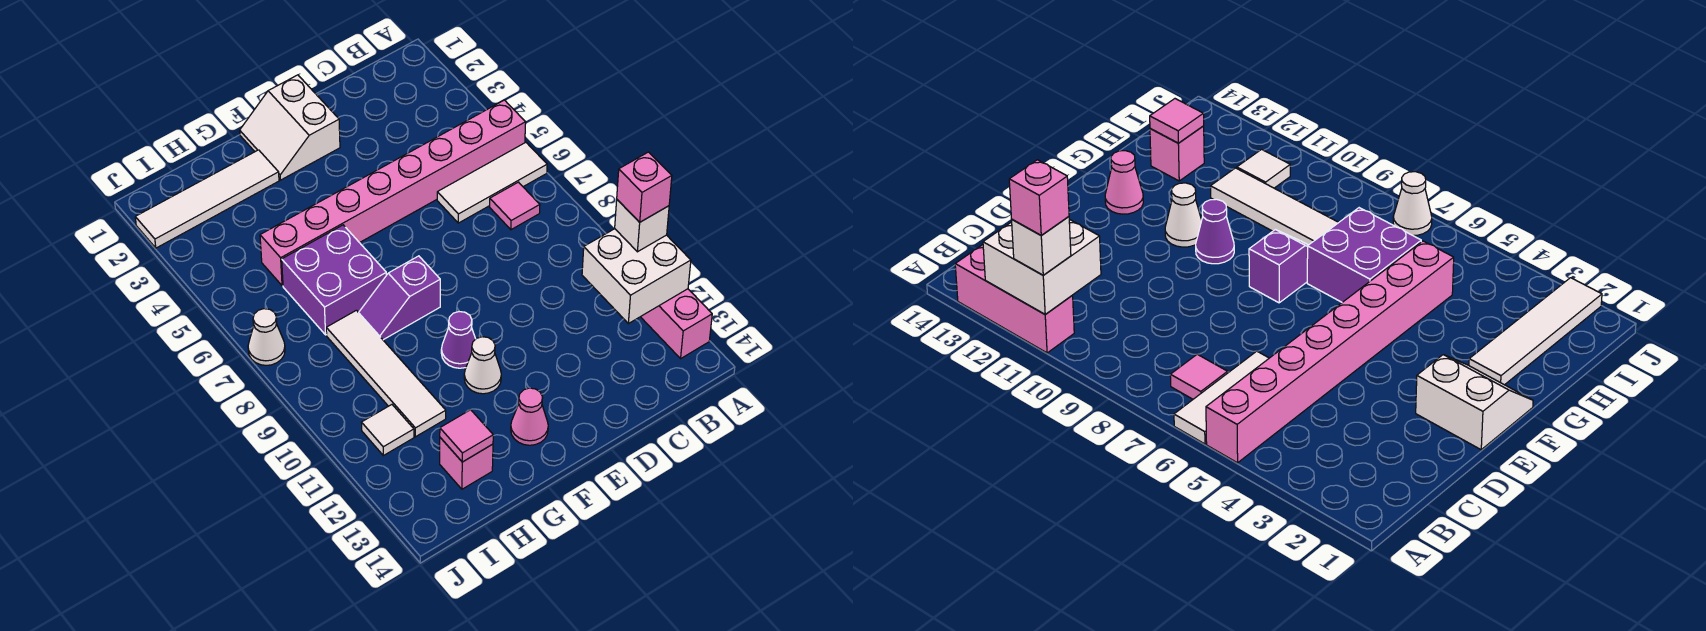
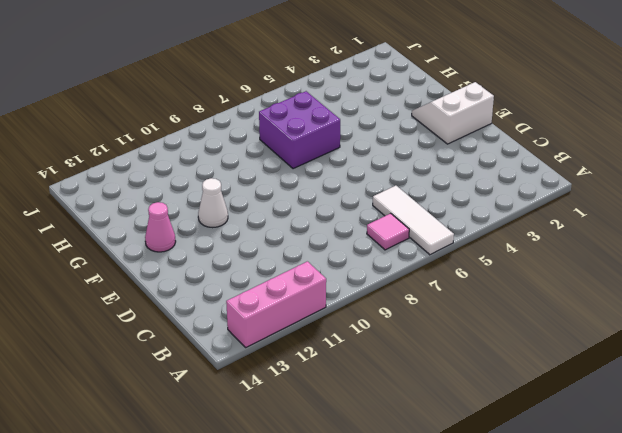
none -> pink 1x8 brick [260,100,526,286]
none -> purple 1x2 slope [359,256,440,340]
none -> purple 1x1 cone [441,312,475,368]

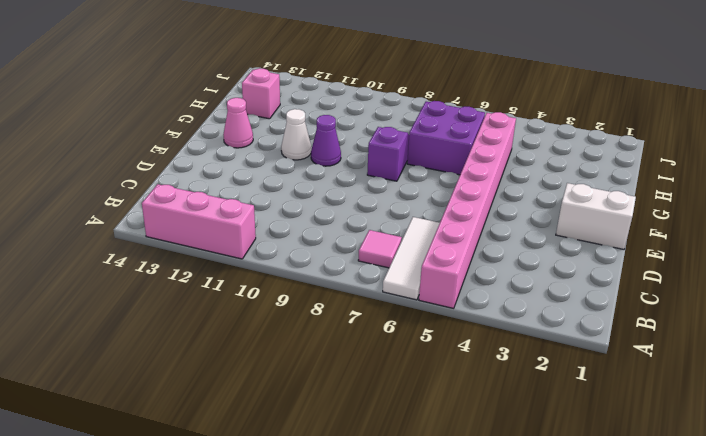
none -> white 1x4 tile [135,150,279,248]
none -> white 1x4 tile [326,310,446,437]
none -> white 1x1 tile [361,405,414,456]

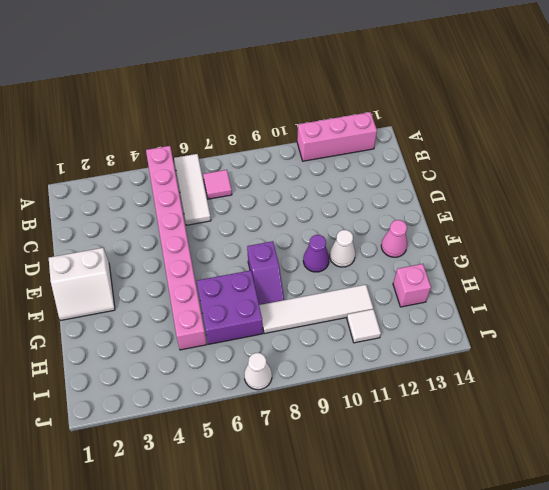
none -> white 1x4 tile [135,150,279,248]
none -> white 2x2 brick [582,229,691,324]
none -> pink 1x1 tile [440,410,493,462]

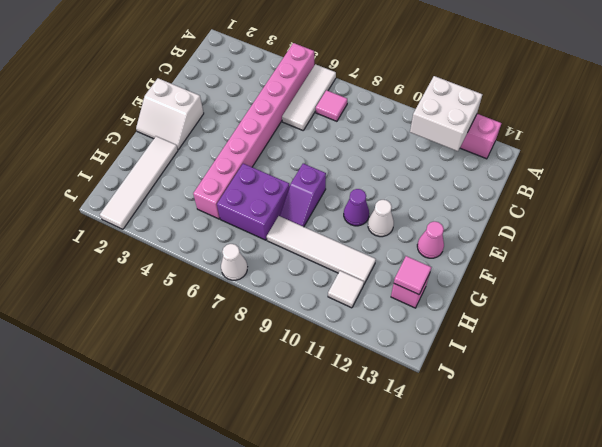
none -> white 1x1 brick [615,200,669,252]
none -> pink 1x1 brick [617,152,672,222]

